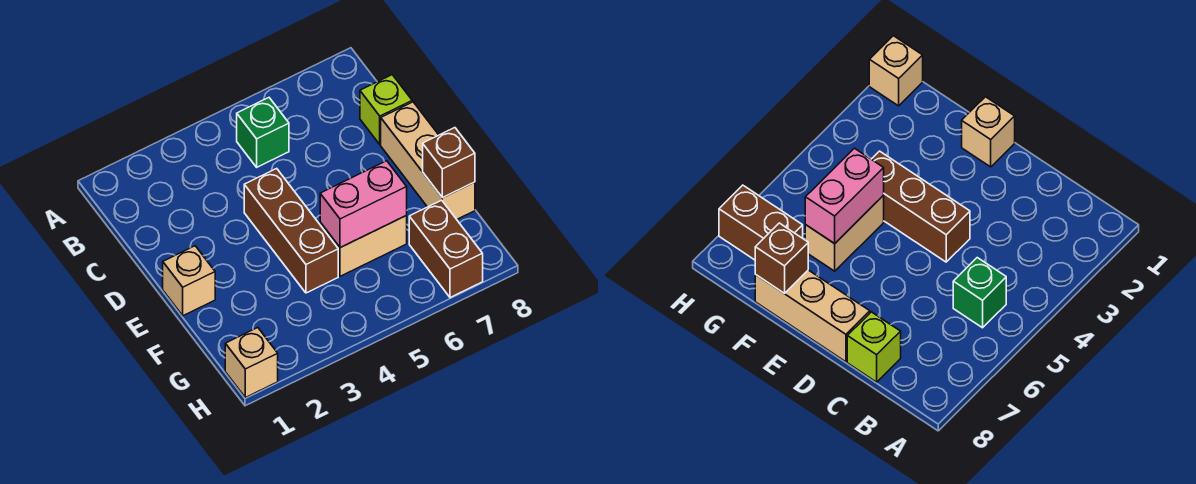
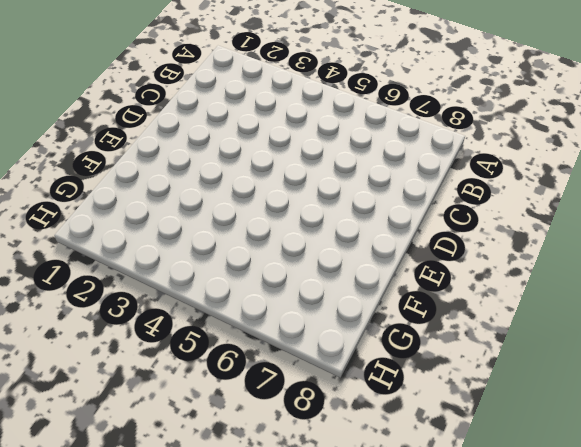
none -> green 1x1 brick [237,98,289,167]
none -> lime 1x1 brick [360,75,412,145]

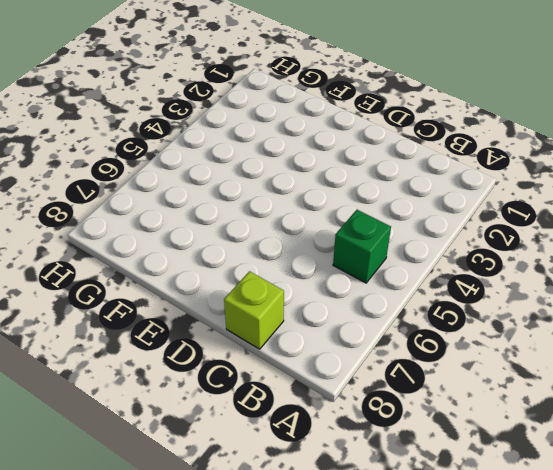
none -> brown 1x3 brick [244,169,338,293]
none -> tan 1x3 brick [381,102,475,219]

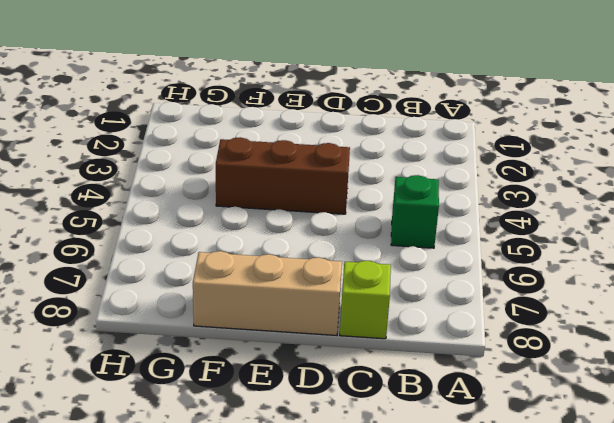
none -> tan 1x1 brick [163,246,215,316]
none -> tan 1x2 brick [320,216,407,276]

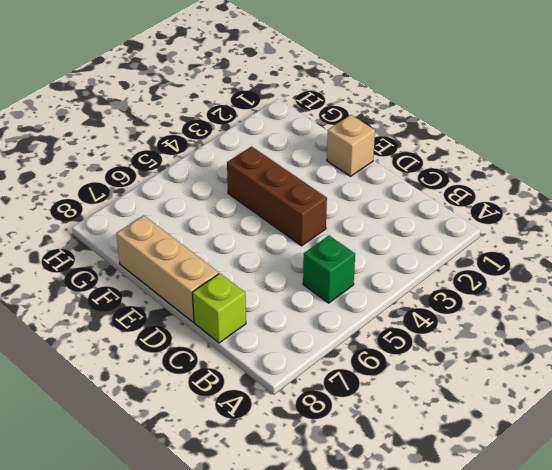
none -> tan 1x2 brick [320,216,407,276]
none -> brown 1x2 brick [409,200,483,298]

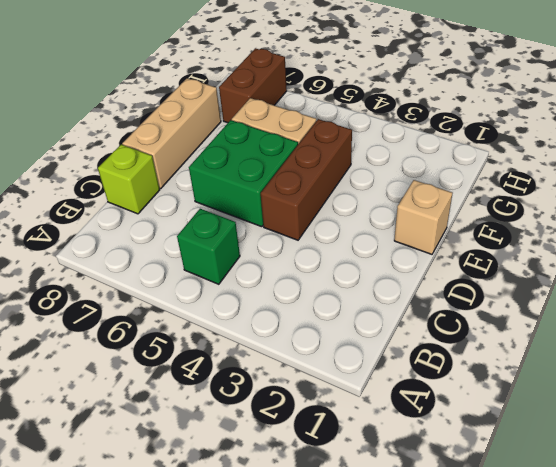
green 2x2 brick [189,120,298,227] -> none
none -> tan 1x1 brick [225,328,278,397]
none -> pink 1x2 brick [320,161,407,248]

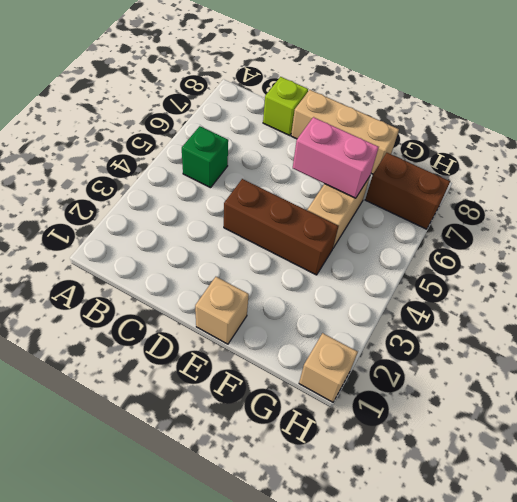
pink 1x2 brick [293,117,379,198] -> pink 1x2 brick turned to [320,161,407,248]
none -> brown 1x1 brick [423,128,475,198]

